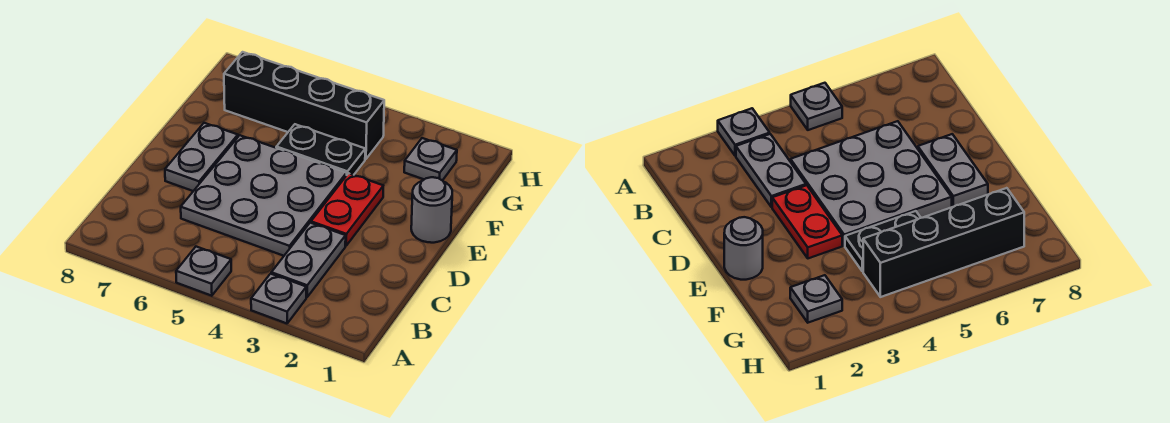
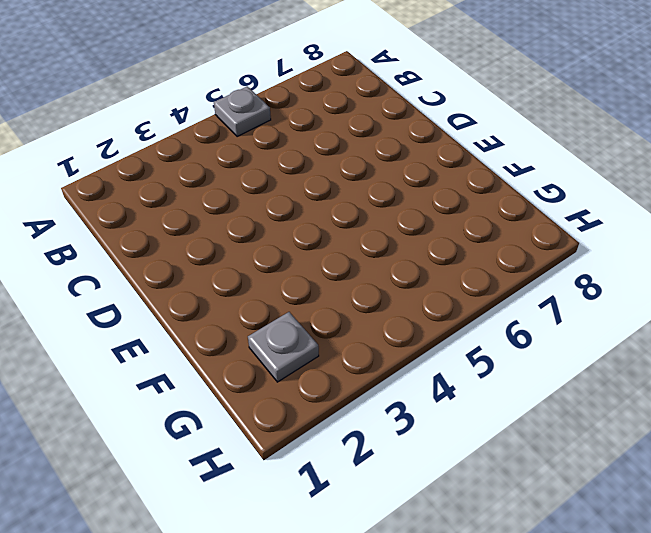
none -> grey 1x1 plate [251,274,306,323]
none -> grey 1x2 plate [271,223,346,297]

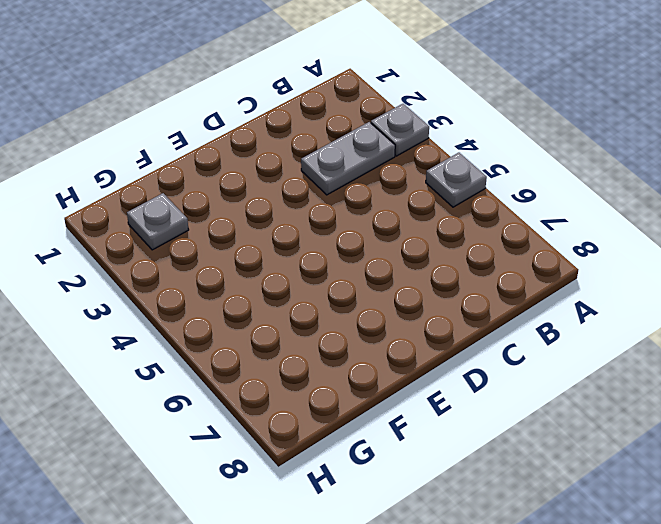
none -> grey 3x3 plate [181,135,347,256]
none -> red 1x2 plate [311,173,383,246]

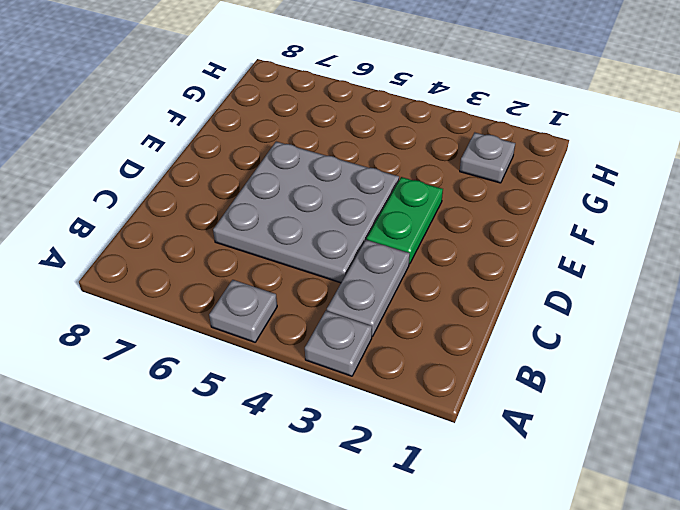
green 1x2 plate [367,177,443,264] -> red 1x2 plate [311,173,383,246]
none -> grey 1x2 plate [165,123,238,191]
none -> grey 1x1 round brick [411,177,452,243]

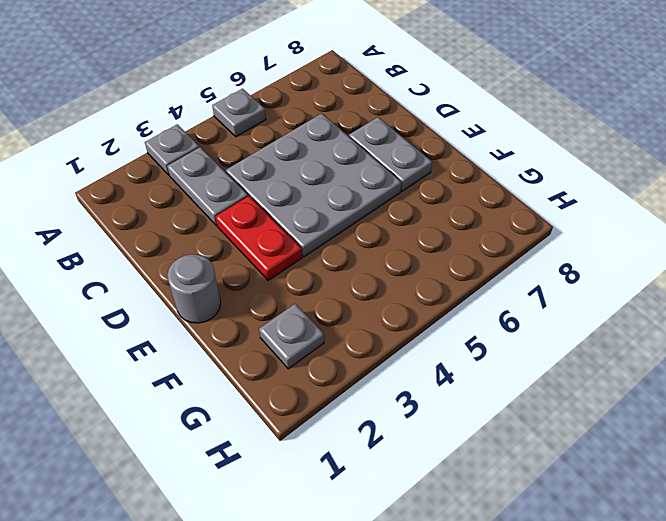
none -> black 1x2 plate [276,124,365,175]
none -> black 1x4 brick [224,52,384,159]

